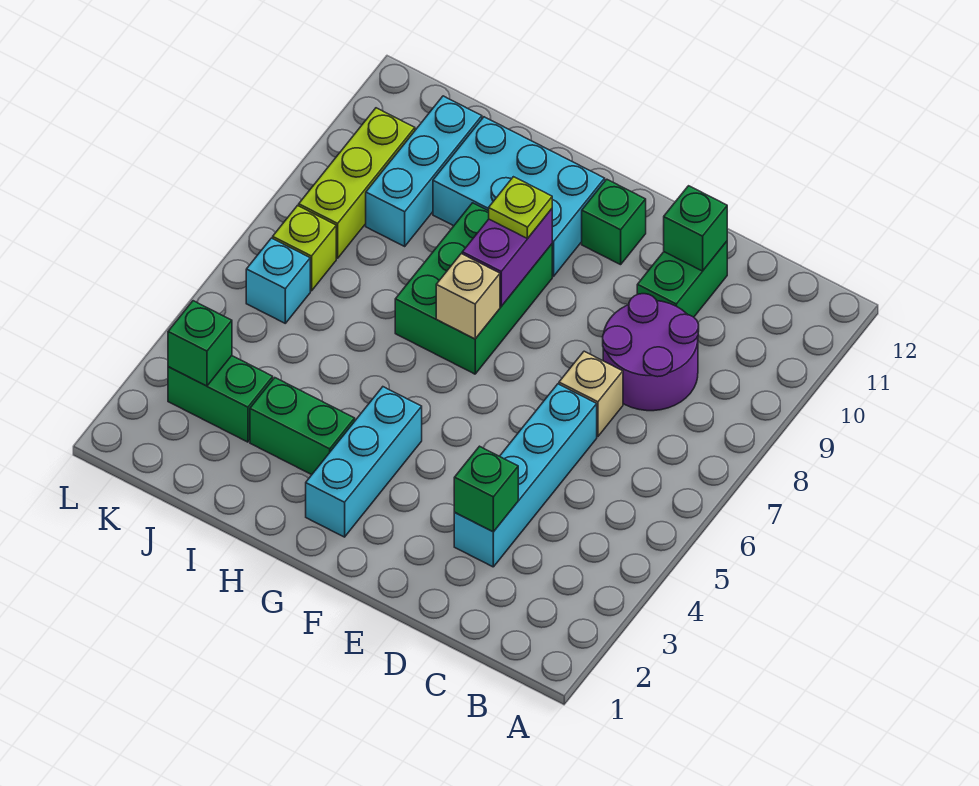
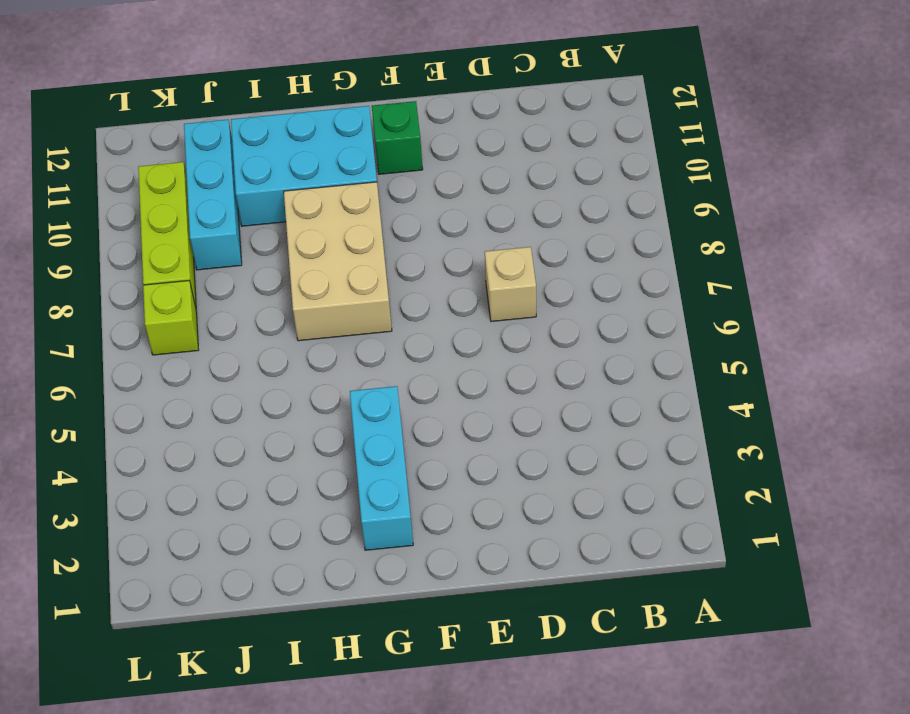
tan 2x3 brick [284,182,392,341] -> green 2x3 brick [395,203,552,374]
none -> purple 2x2 round brick [603,294,699,411]
none -> cyan 1x4 brick [454,384,597,567]
none -> green 1x2 brick [637,241,727,317]

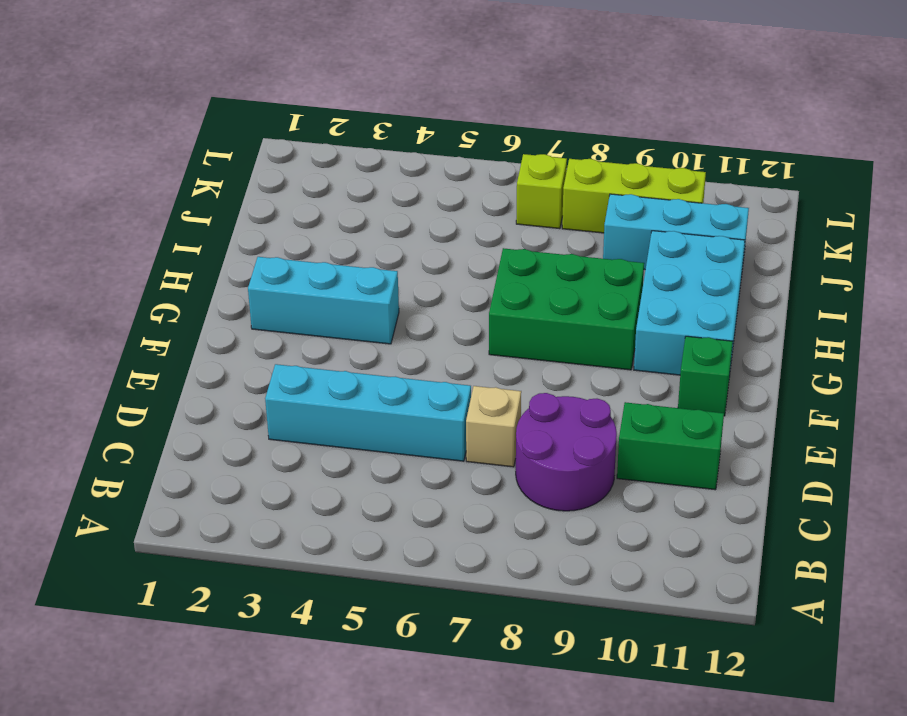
none -> green 1x2 brick [250,378,355,475]
none -> green 1x2 brick [168,356,273,442]
none -> cyan 1x1 brick [246,238,310,323]

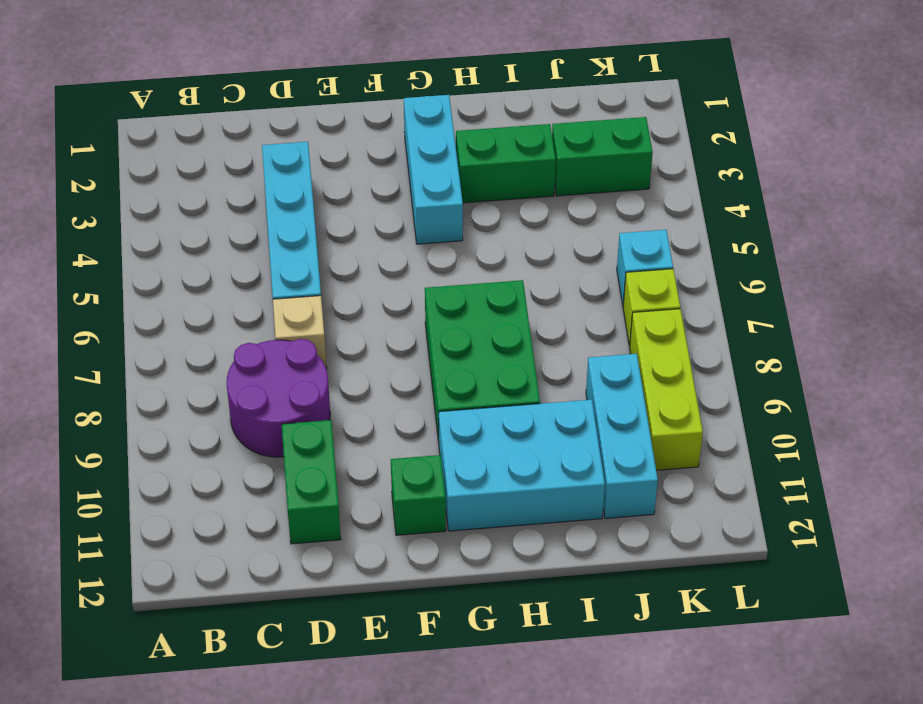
none -> green 1x1 brick [454,446,518,532]
none -> green 1x1 brick [664,186,727,271]
none -> tan 1x1 brick [436,254,500,339]

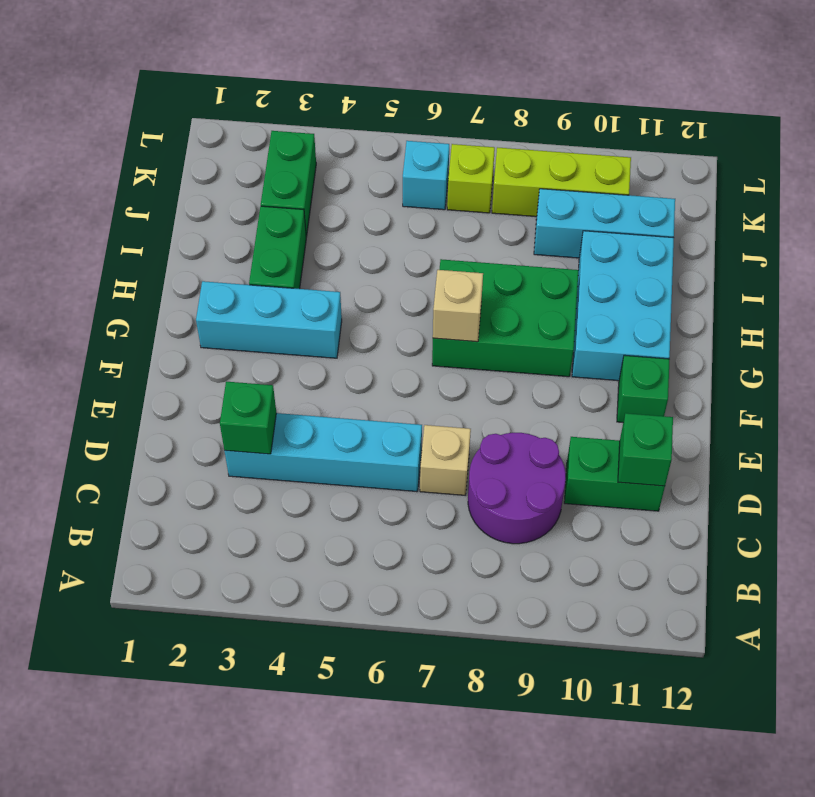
none -> purple 1x2 brick [462,209,552,306]
none -> green 1x1 brick [168,301,232,386]
none -> lime 1x1 plate [489,177,552,239]

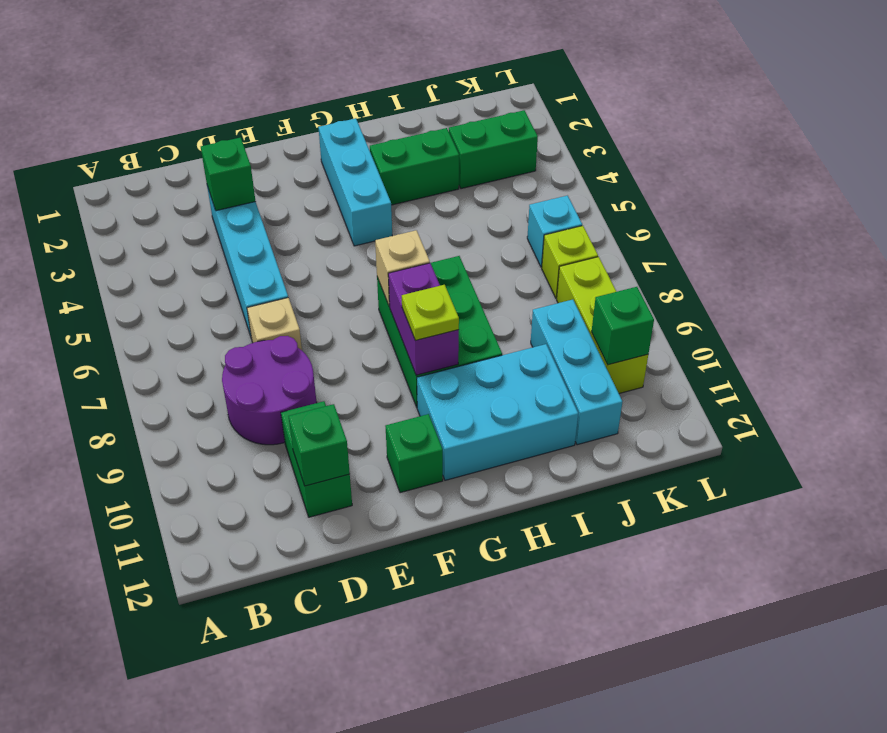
green 1x1 brick [592,287,654,365] -> green 1x1 brick moved to [168,301,232,386]

